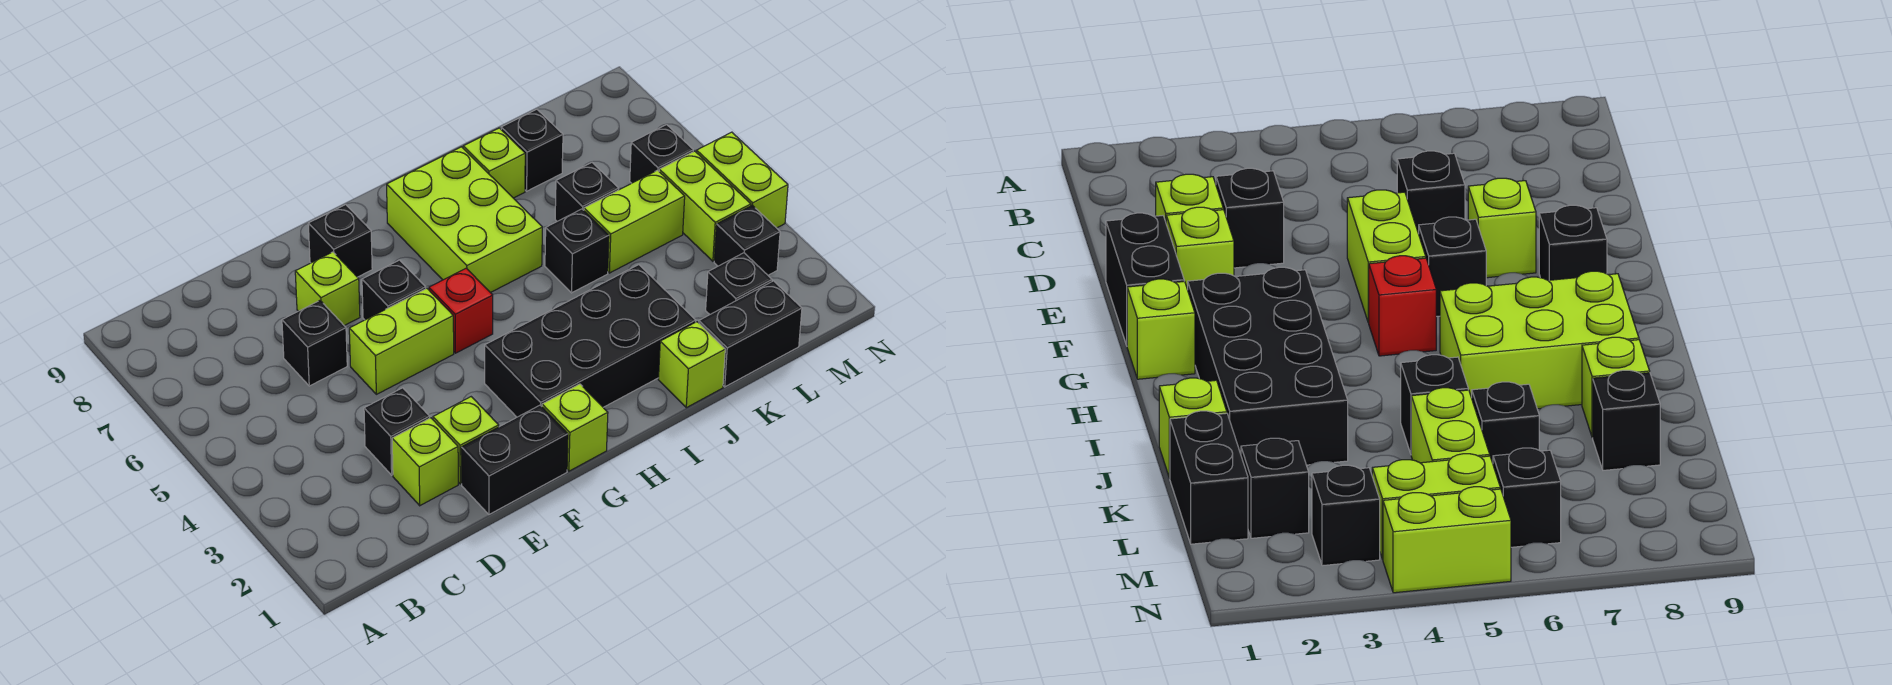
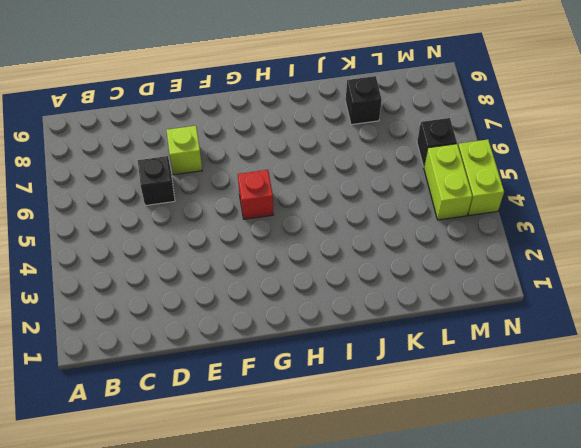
none -> lime 1x1 brick [392,418,458,506]
none -> black 1x1 brick [364,388,430,475]
none -> black 1x2 brick [461,405,568,514]

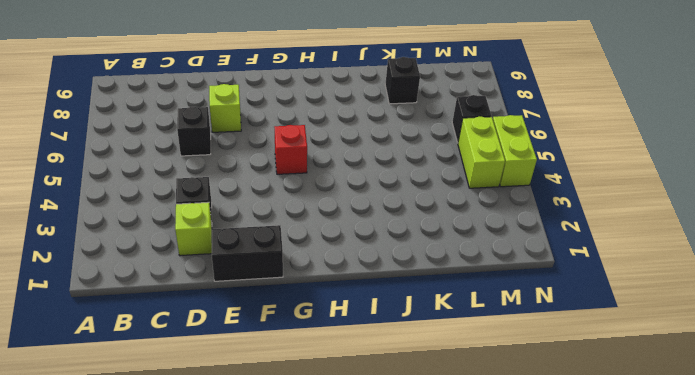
none -> lime 1x1 brick [433,397,499,484]
none -> lime 1x2 brick [349,288,454,394]
none -> black 1x1 brick [362,260,426,320]

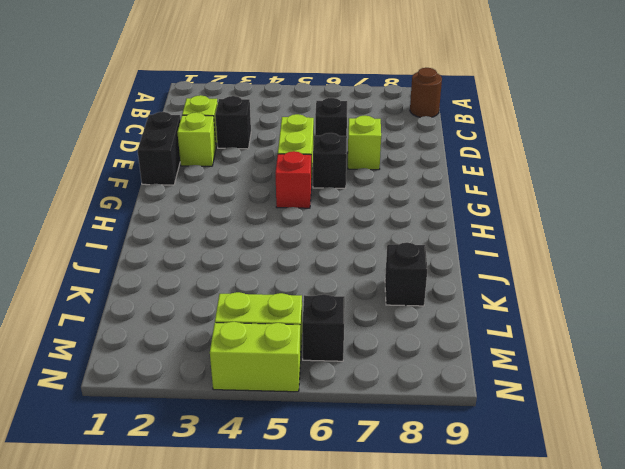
brown 1x1 round brick [410,68,442,117] -> none
none -> black 1x1 brick [308,205,372,277]
none -> lime 1x1 brick [542,384,608,471]
none -> black 2x4 brick [485,265,696,417]

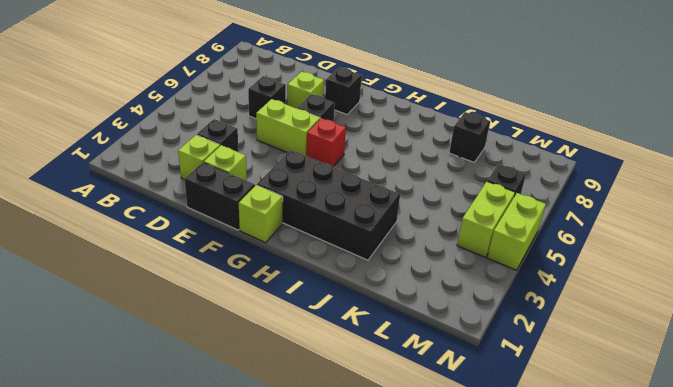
none -> lime 2x3 brick [387,147,542,293]
none -> lime 1x1 brick [658,322,725,408]
none -> black 1x1 brick [545,209,609,293]

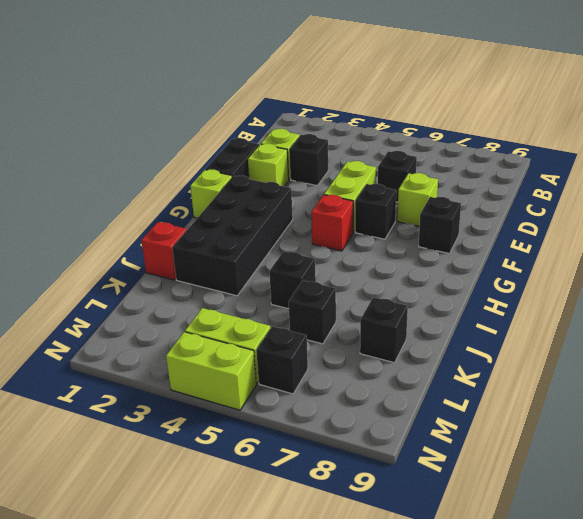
red 1x1 brick [141,222,187,280] -> lime 1x1 brick [658,322,725,408]
none -> lime 2x3 brick [387,147,542,293]
none -> lime 1x1 brick [463,128,525,198]
none -> black 1x2 brick [699,281,802,387]

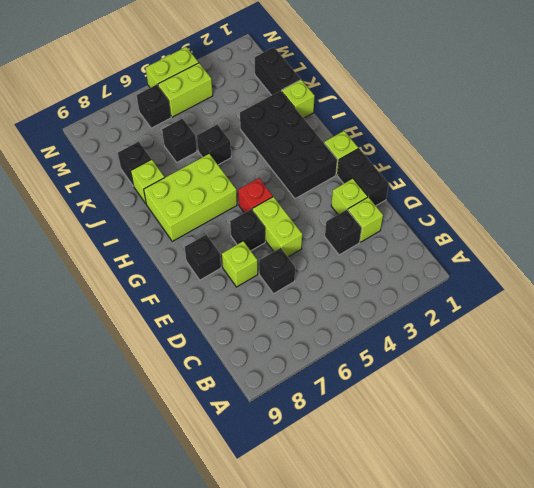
none -> lime 1x2 brick [584,170,685,273]
none -> black 1x1 brick [706,253,772,314]
none -> black 1x1 brick [714,205,780,275]

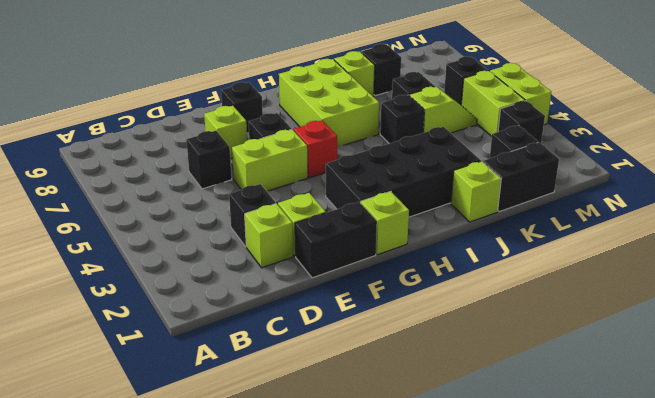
lime 1x2 slope [409,87,477,133] -> lime 1x2 brick [584,170,685,273]

